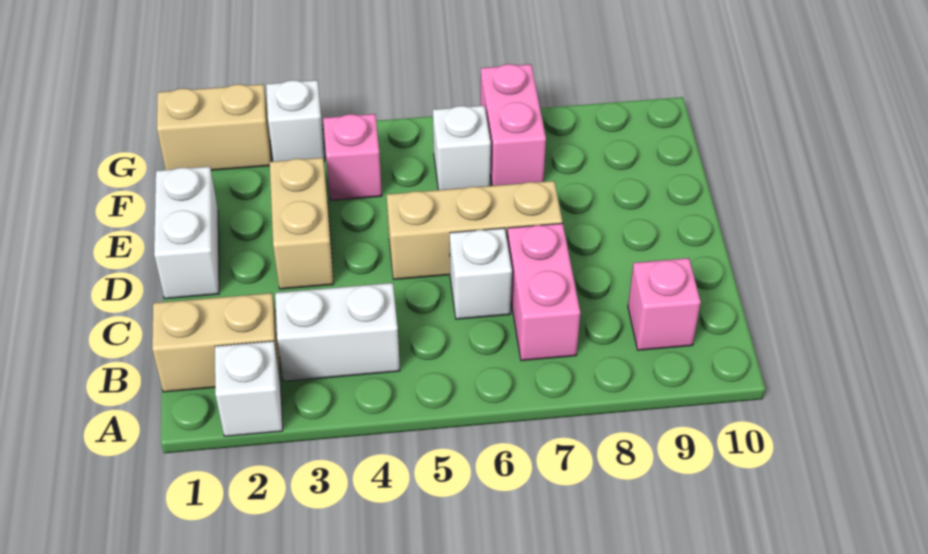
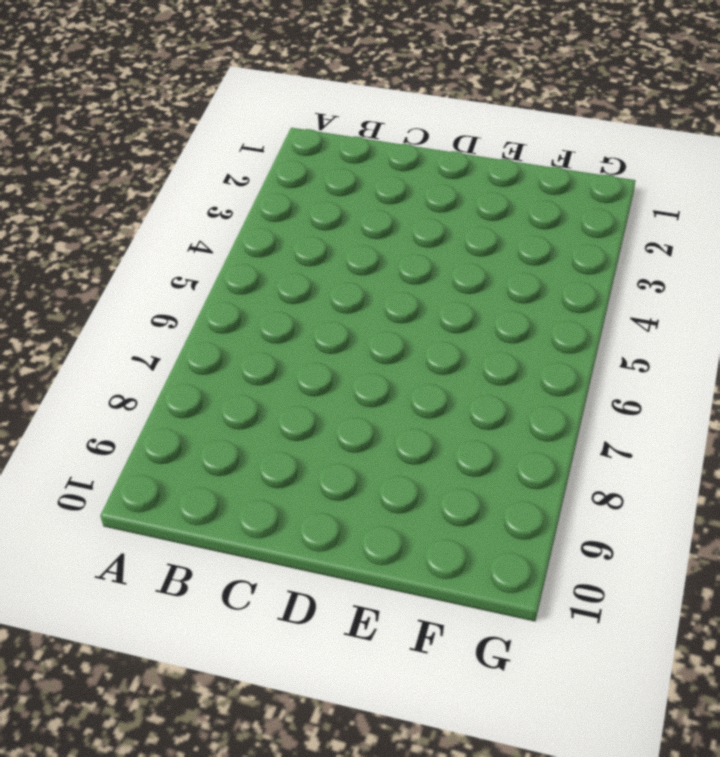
none -> white 1x1 brick [215,341,283,436]
none -> tan 1x2 brick [152,293,281,392]
none -> white 1x2 brick [275,283,400,381]

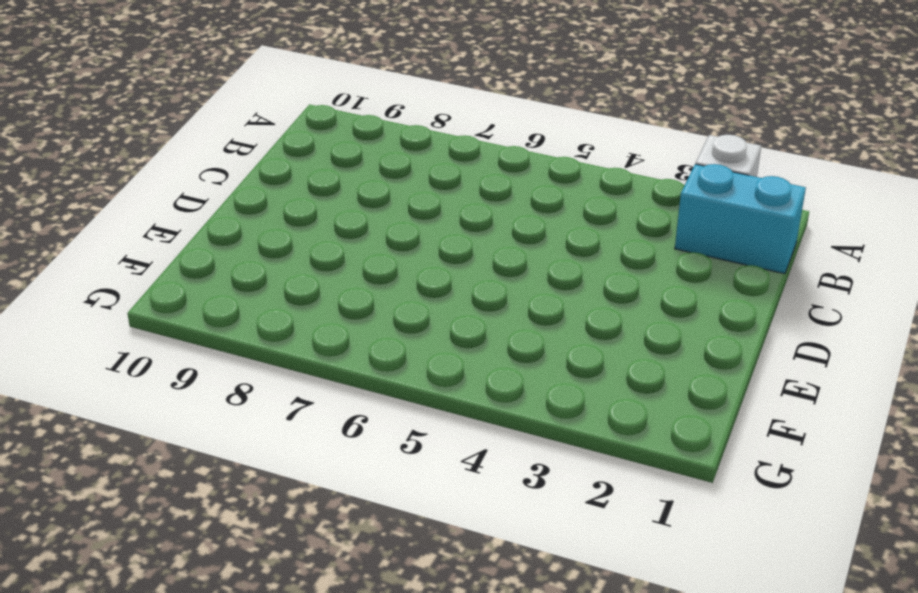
cyan 1x2 brick [675,164,806,274] -> tan 1x2 brick [152,293,281,392]
none -> white 1x2 brick [275,283,400,381]
none -> pink 1x2 brick [507,223,580,361]
none -> pink 1x1 brick [628,258,701,350]

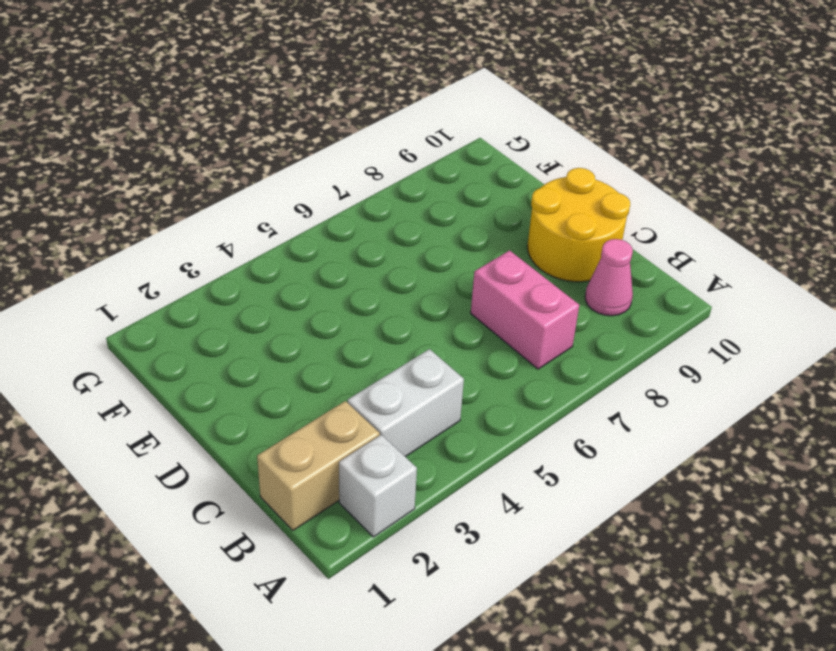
pink 1x1 cone [585,239,633,316] -> pink 1x1 brick [628,258,701,350]
yellow 2x2 round brick [527,168,630,282] -> none
none -> white 1x1 brick [450,228,512,319]
none -> white 1x2 brick [154,167,219,299]
none -> tan 1x2 brick [270,158,334,289]

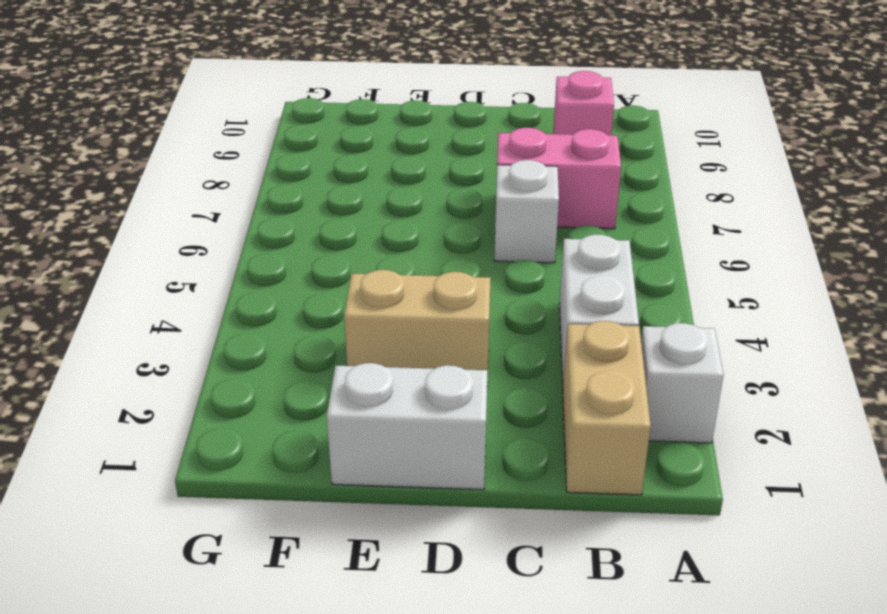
none -> tan 1x3 brick [387,181,562,279]
none -> pink 1x1 brick [323,114,382,200]
none -> white 1x1 brick [433,106,491,190]

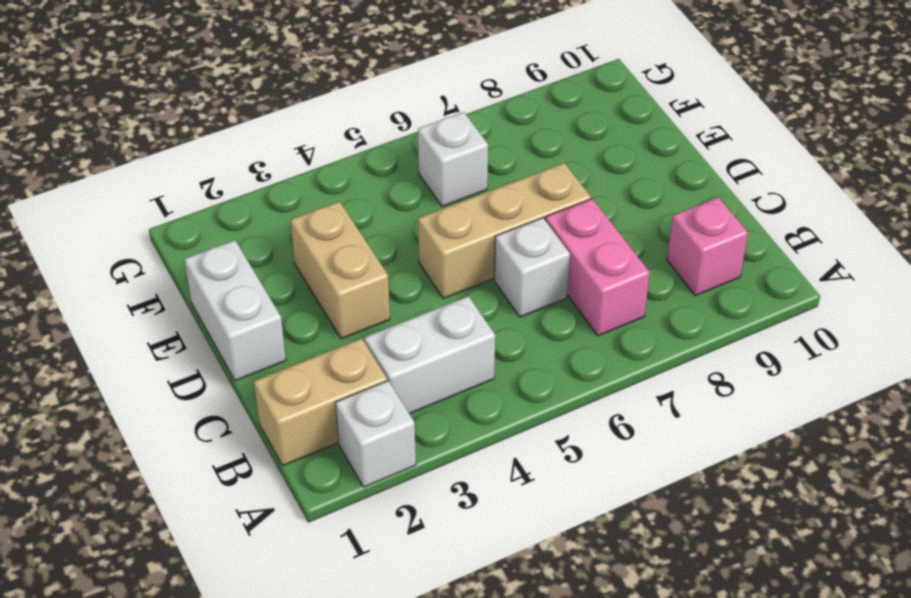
none -> pink 1x1 brick [323,114,382,200]
none -> pink 1x2 brick [480,64,546,186]
none -> tan 1x2 brick [157,84,271,170]

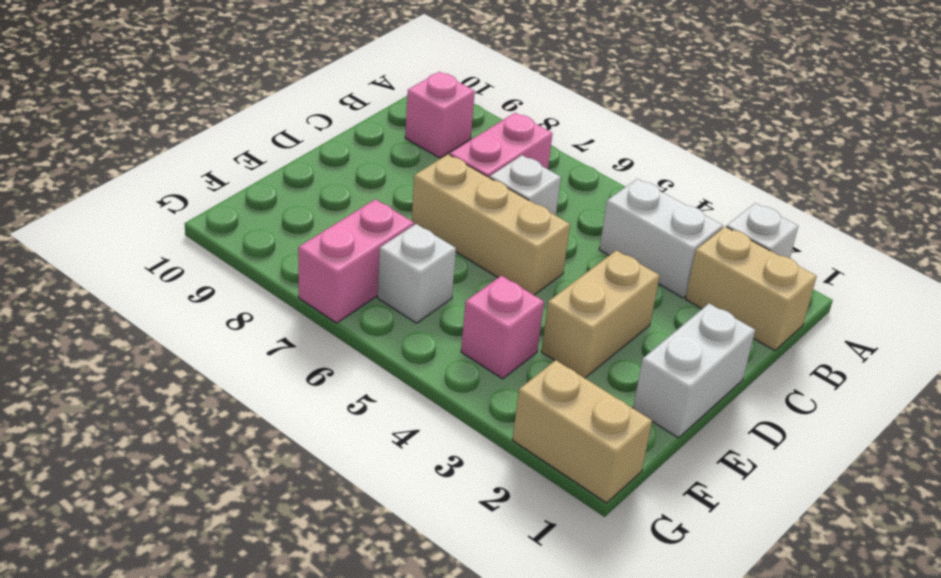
none -> white 1x1 brick [266,80,325,162]

